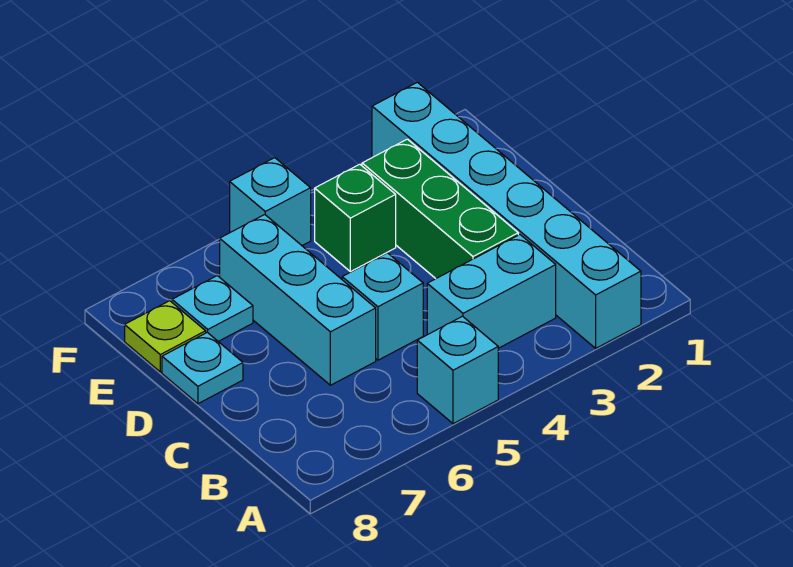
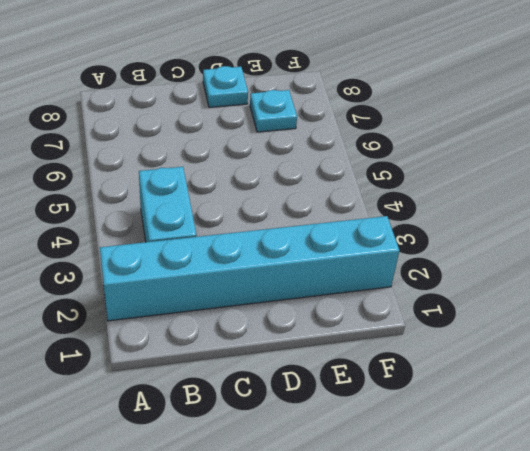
none -> cyan 1x1 brick [417,316,498,424]
none -> green 1x3 brick [362,139,518,279]

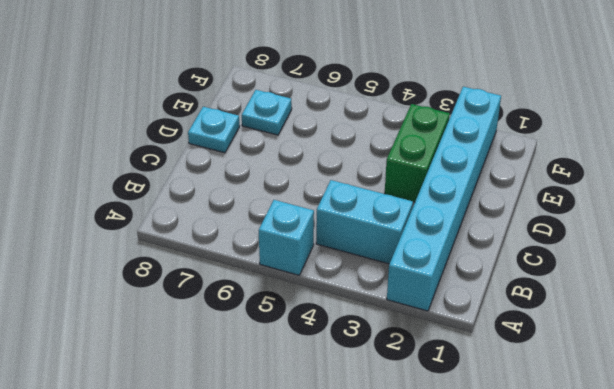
green 1x2 brick [385,104,450,202] -> green 1x3 brick [362,139,518,279]
none -> cyan 1x1 brick [342,253,423,360]
none -> cyan 1x3 brick [220,215,376,385]

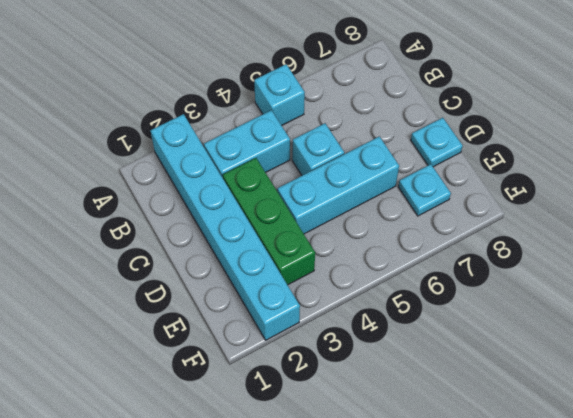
cyan 1x3 brick [277,136,399,234] -> cyan 1x3 brick turned to [220,215,376,385]
none -> green 1x1 brick [315,164,396,272]
none -> lime 1x1 plate [125,301,206,372]

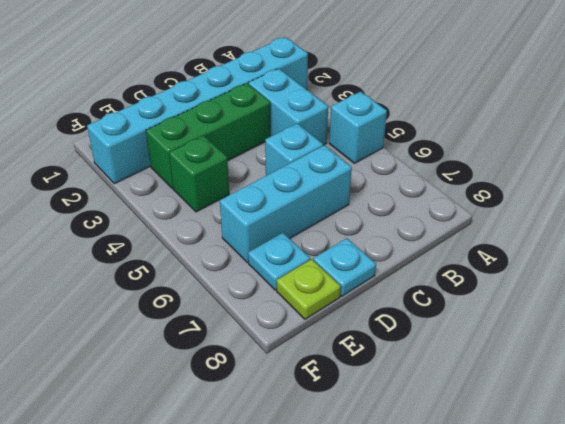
none -> cyan 1x1 brick [230,158,311,246]

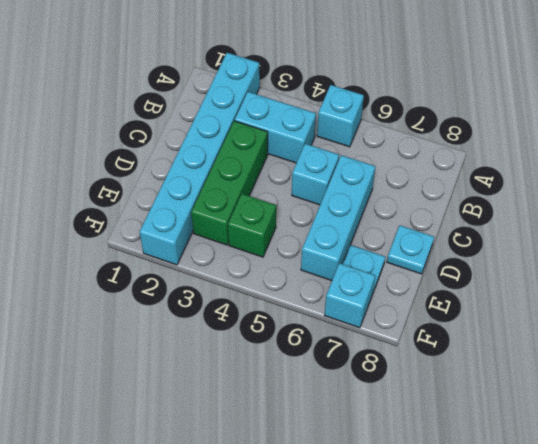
cyan 1x1 brick [325,263,375,328] -> cyan 1x1 brick moved to [230,158,311,246]
none -> lime 1x1 plate [125,301,206,372]

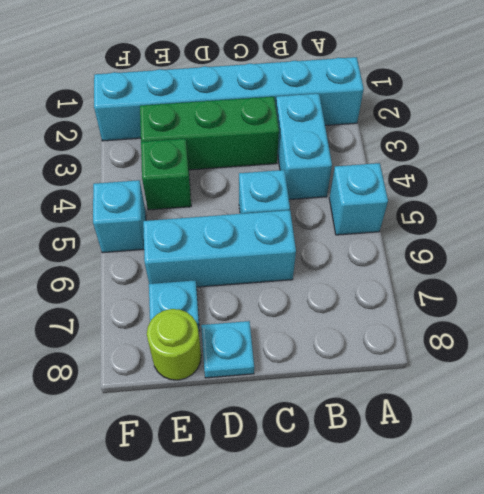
lime 1x1 round brick [147,309,201,380] -> lime 1x1 plate [125,301,206,372]

